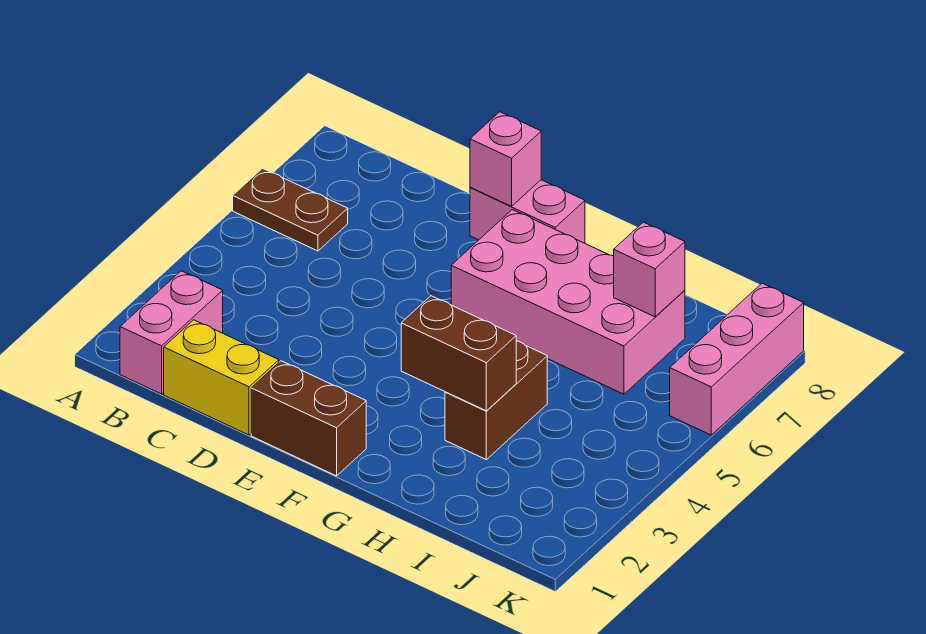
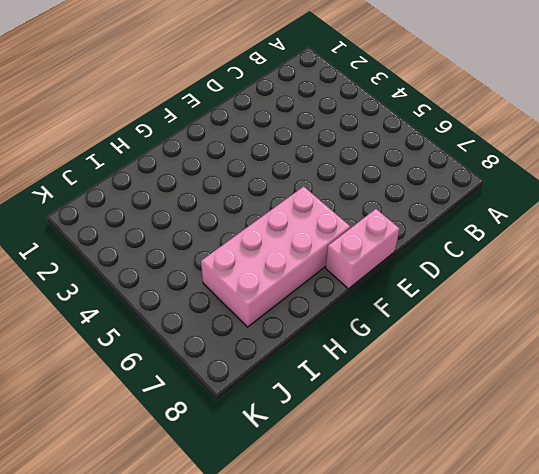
none -> brown 1x2 plate [233,168,348,251]
none -> pink 1x2 brick [120,271,223,394]

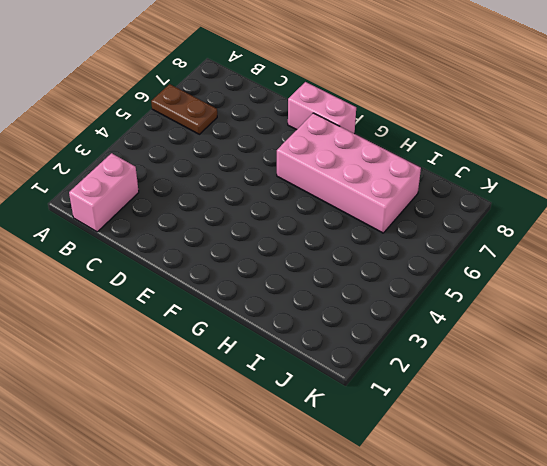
none -> yellow 1x2 brick [164,320,279,435]
none -> brown 1x2 brick [251,361,366,476]

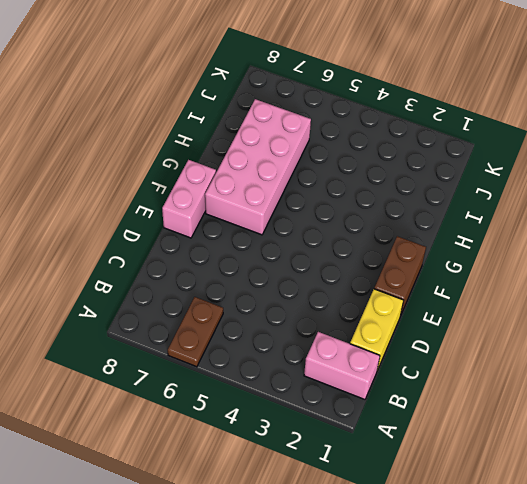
none -> brown 1x2 brick [445,341,547,460]
none -> pink 1x3 brick [670,283,804,435]

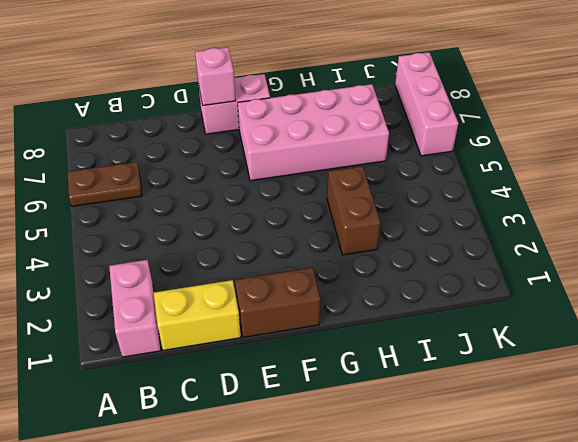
none -> brown 1x2 brick [401,296,516,411]
none -> pink 1x1 brick [614,222,685,317]

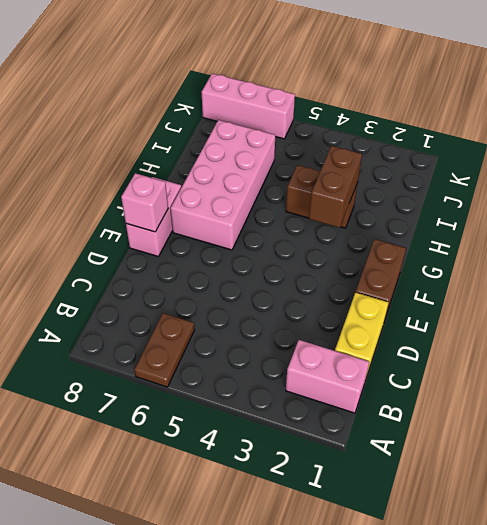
none -> pink 1x1 brick [614,222,685,317]

